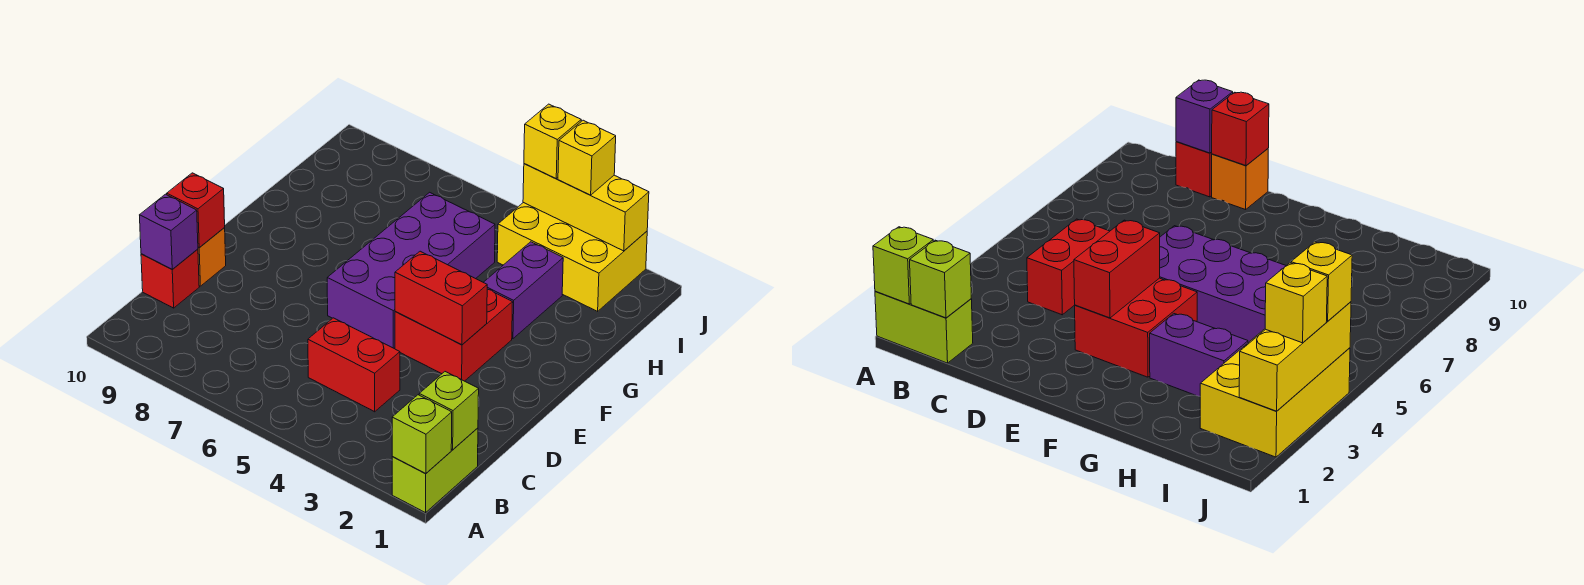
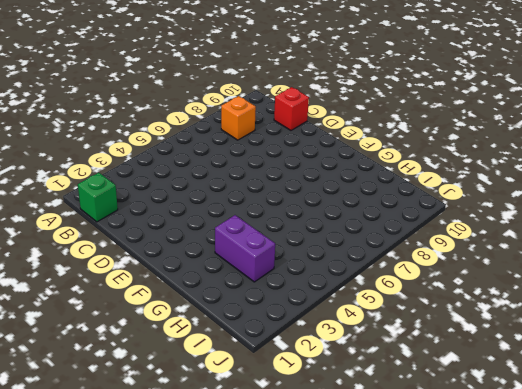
green 1x1 brick [78,173,118,222] -> lime 1x2 brick [392,428,478,513]
orange 1x1 brick [221,96,256,140] -> orange 1x1 brick moved to [198,228,226,286]
none -> red 1x2 brick [308,318,400,412]
none -> red 2x2 brick [395,289,513,381]
none -> purple 2x4 brick [327,192,495,348]

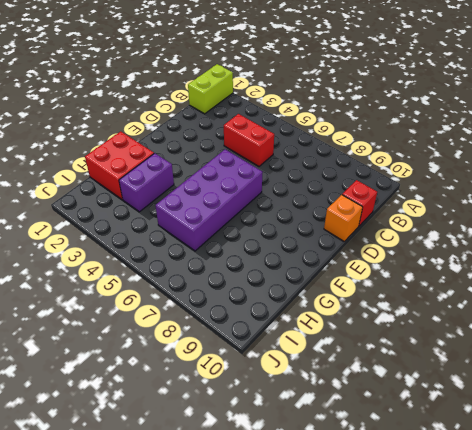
red 2x2 brick [85,131,154,200] -> red 2x2 brick moved to [395,289,513,381]
none -> yellow 2x3 brick [497,202,647,311]
none -> lime 1x1 brick [392,395,452,474]
none -> lime 1x1 brick [419,372,479,450]

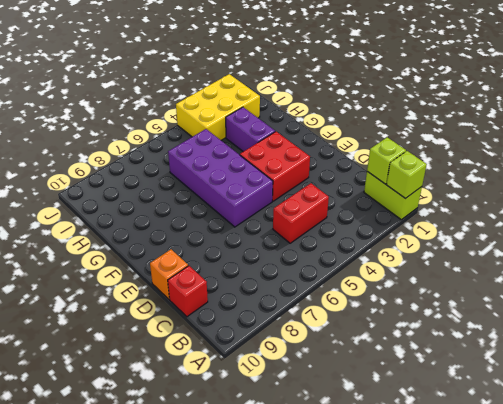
none -> purple 1x1 brick [140,194,198,269]
none -> red 1x1 brick [167,173,225,248]
none -> red 1x2 brick [395,251,487,345]

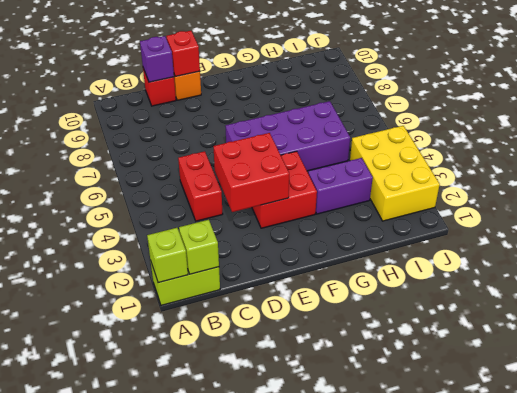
red 2x2 brick [213,133,289,212] -> red 1x2 brick [395,251,487,345]
none -> yellow 1x3 brick [523,164,649,251]
none -> yellow 1x1 brick [558,120,616,195]
none -> yellow 1x1 brick [524,104,581,179]

